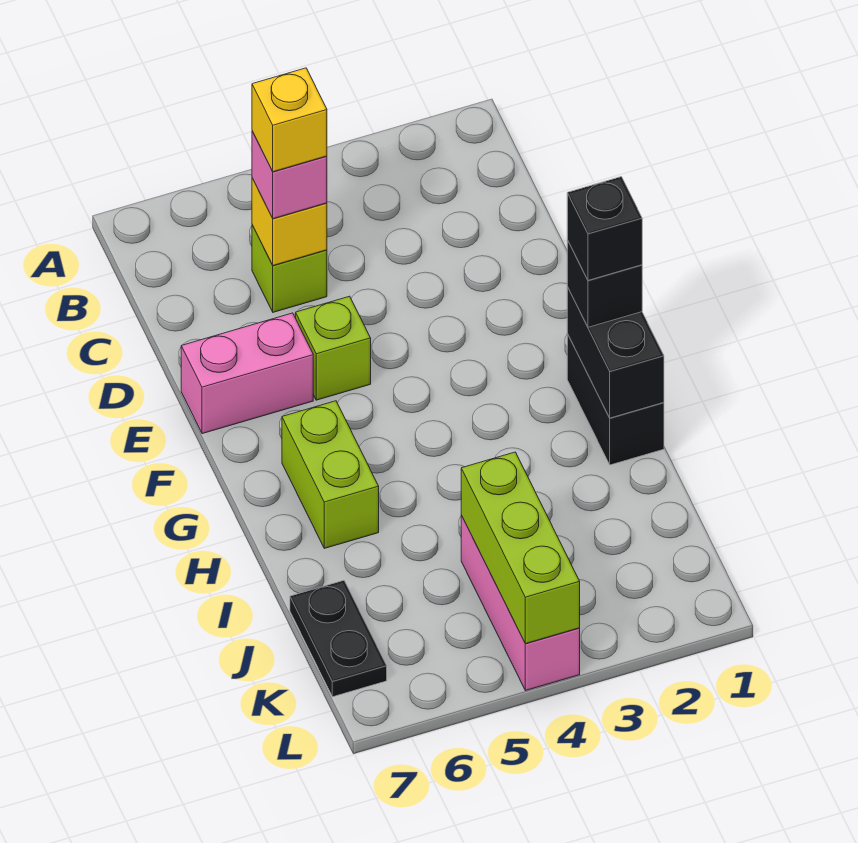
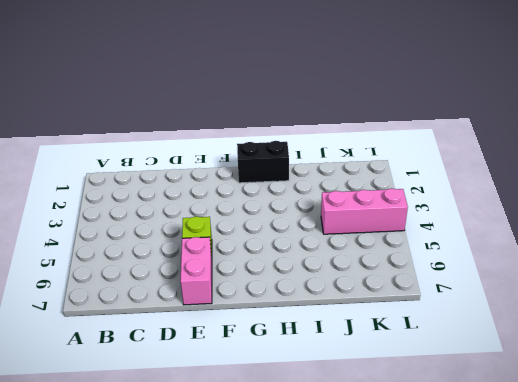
none -> lime 1x1 brick [252,225,327,312]
none -> lime 1x2 brick [282,401,379,548]
none -> black 1x2 plate [290,580,387,697]

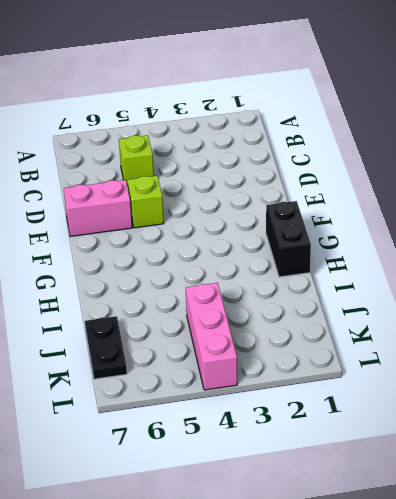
none -> lime 1x2 brick [282,401,379,548]
none -> yellow 1x1 brick [252,178,327,265]
none -> black 1x2 brick [567,286,664,418]

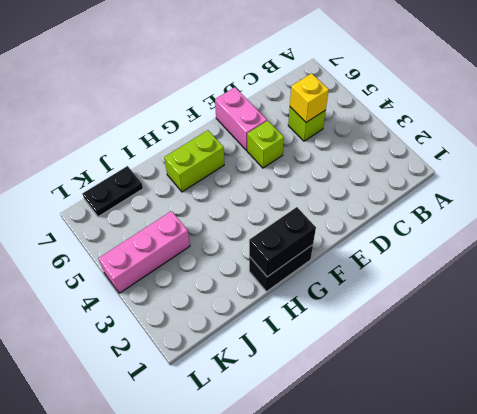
none -> lime 1x3 brick [461,452,580,644]
none -> pink 1x1 brick [252,131,327,219]
none -> black 1x1 brick [567,240,642,327]

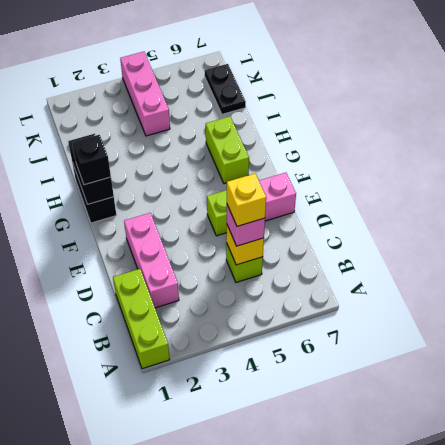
lime 1x3 brick [113,269,170,369] -> lime 1x3 brick moved to [461,452,580,644]
pink 1x3 brick [124,213,179,308] -> none
none -> black 1x1 brick [567,177,642,280]

